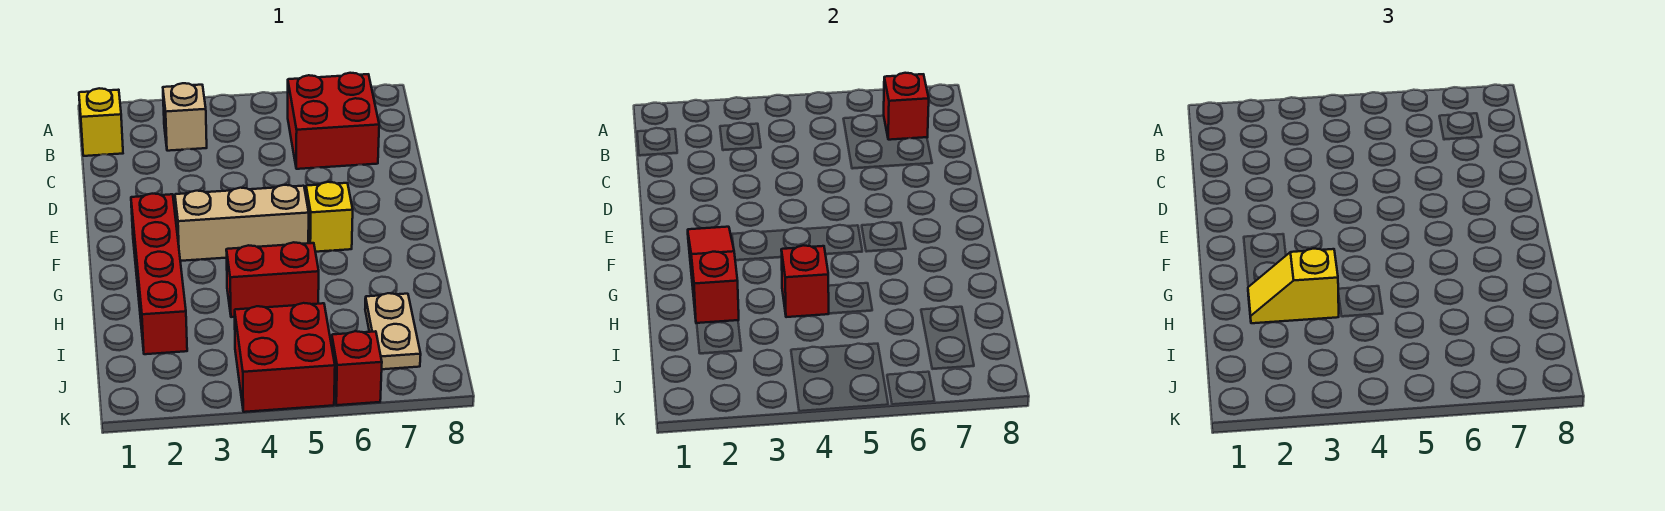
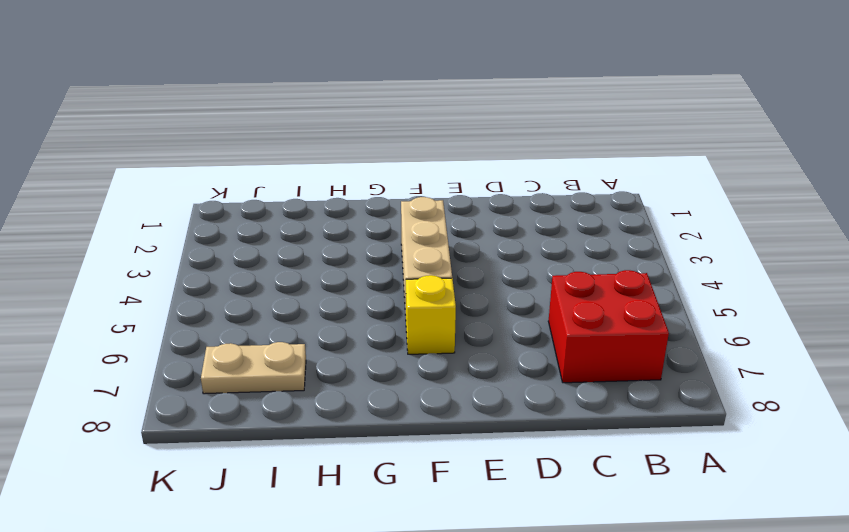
none -> yellow 1x1 brick [79,88,123,156]
none -> tan 1x1 brick [163,83,207,151]
none -> red 1x4 brick [131,194,187,354]

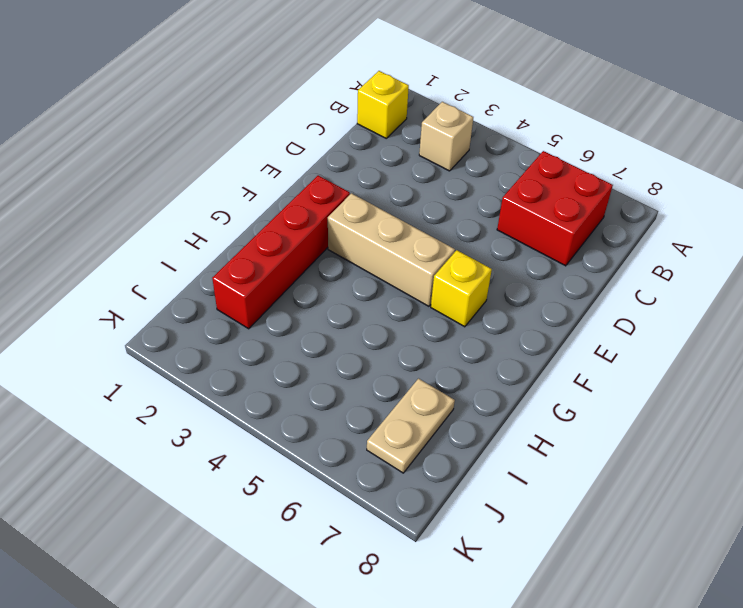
none -> red 1x2 brick [226,242,319,317]
none -> red 2x2 brick [235,303,335,412]
none -> red 1x1 brick [332,331,382,405]

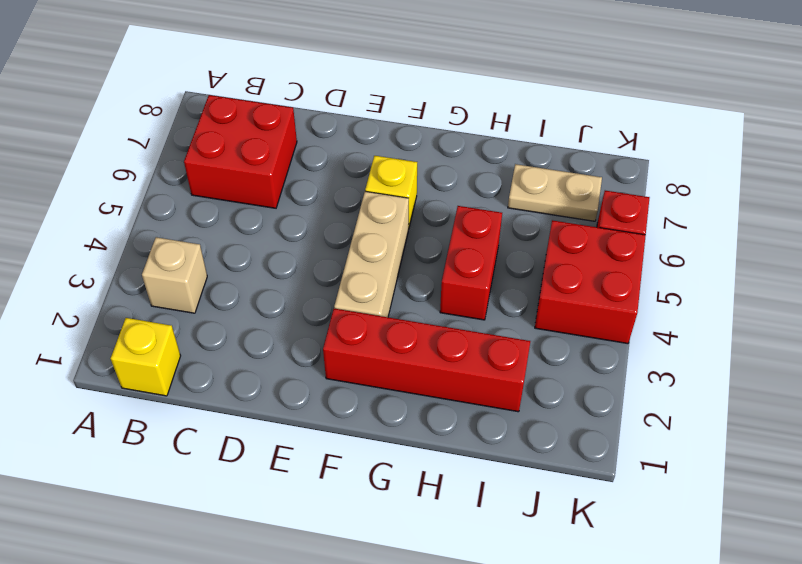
none -> red 1x1 brick [884,73,929,140]
none -> red 1x3 slope [688,227,739,323]
none -> red 1x1 brick [781,245,829,317]

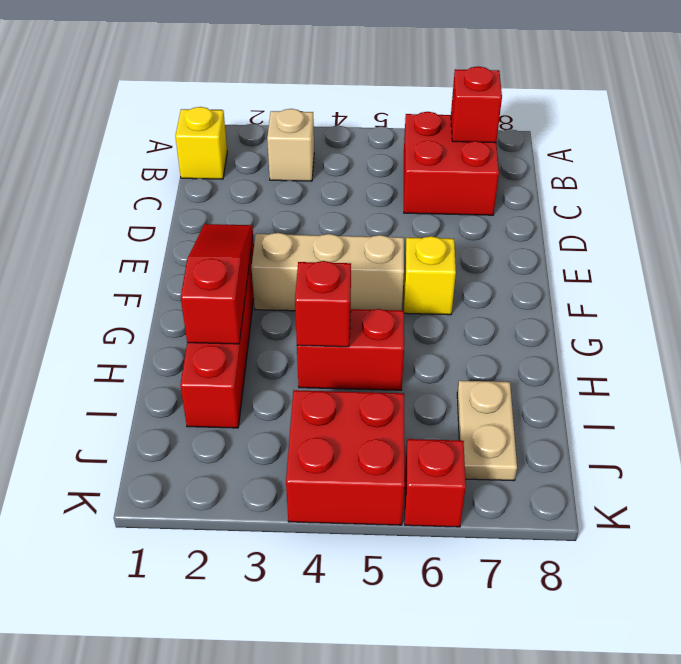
none -> yellow 1x2 slope [1248,249,1339,323]

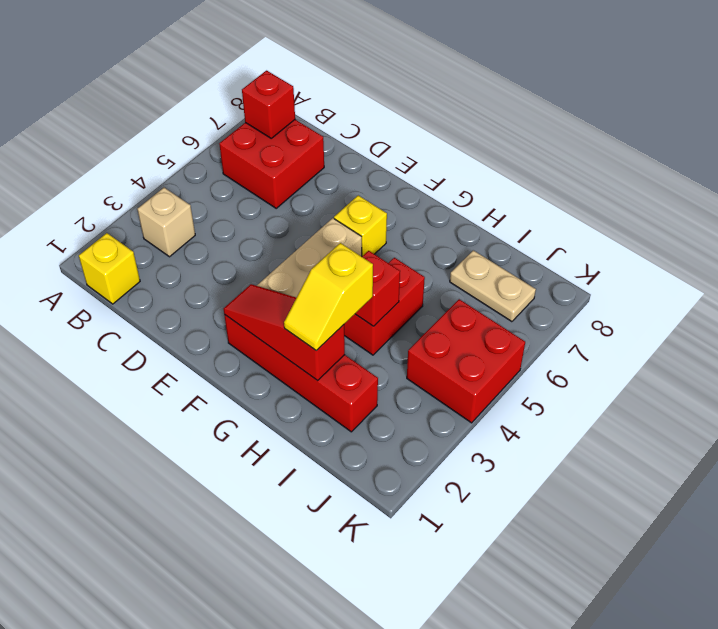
none -> red 1x1 brick [332,331,382,405]

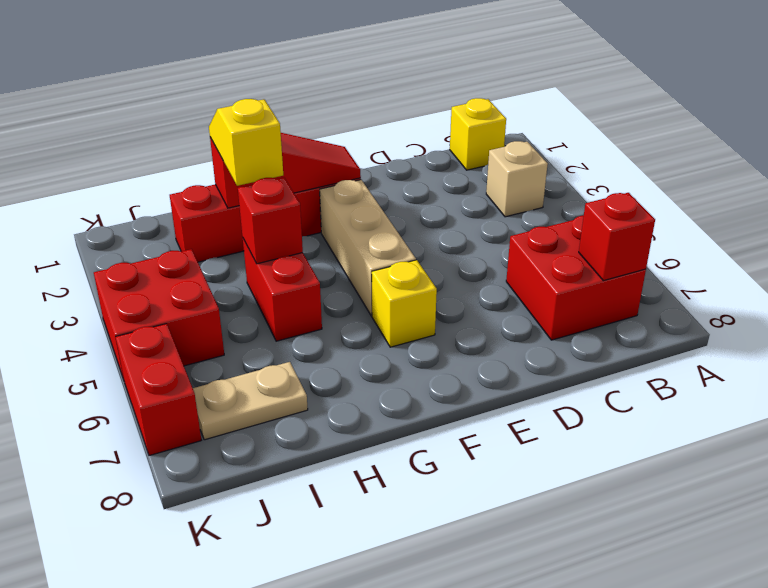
red 1x2 brick [115,324,201,456] -> red 1x1 brick [332,331,382,405]

